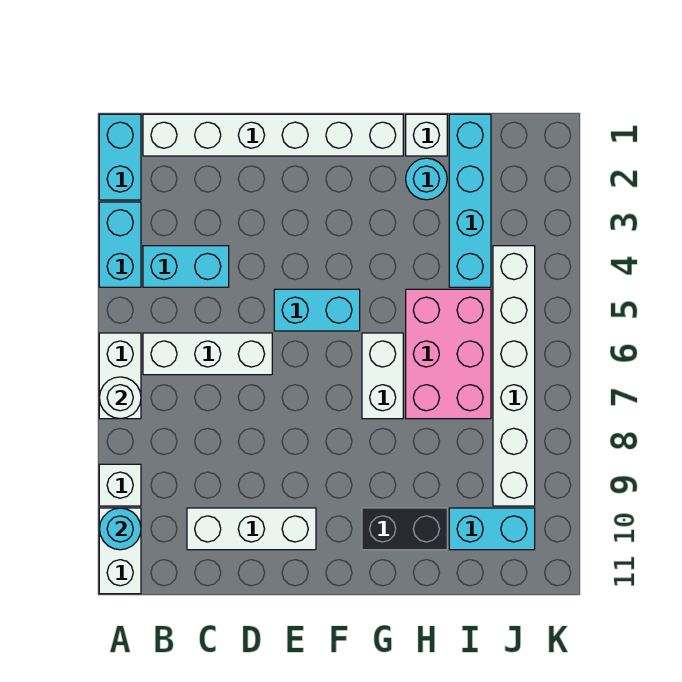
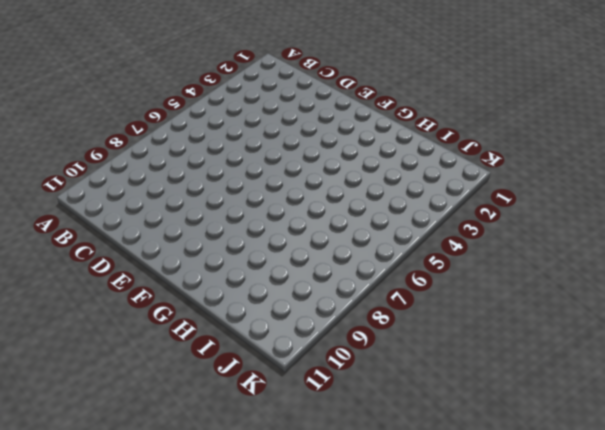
none -> cyan 1x2 brick [99,114,141,200]
none -> cyan 1x2 brick [99,202,141,287]
none -> white 1x2 brick [99,333,141,419]

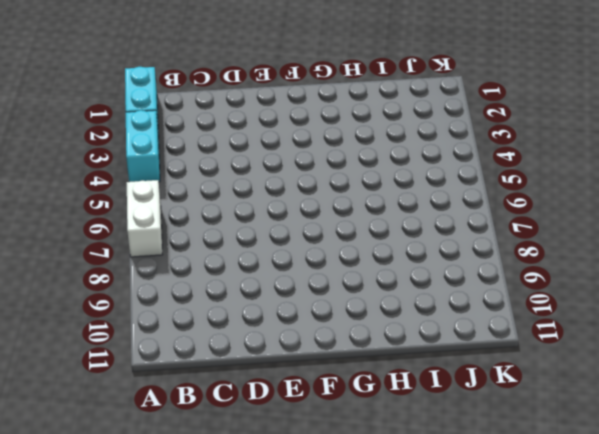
none -> white 1x1 brick [99,464,141,506]
none -> white 1x2 brick [99,508,141,594]
none -> white 1x6 brick [143,114,403,156]

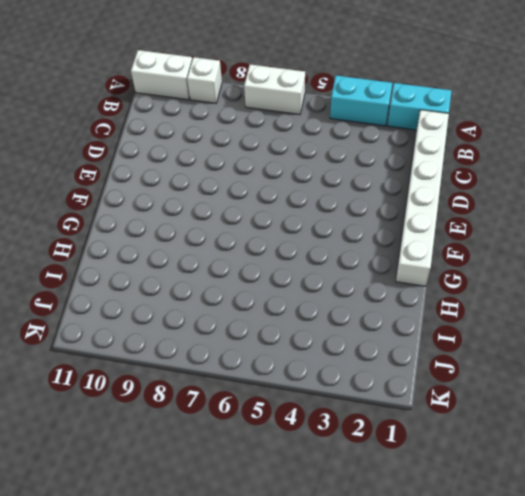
none -> cyan 1x2 brick [143,246,229,287]
none -> white 1x3 brick [143,333,272,375]
none -> white 1x3 brick [187,508,316,550]

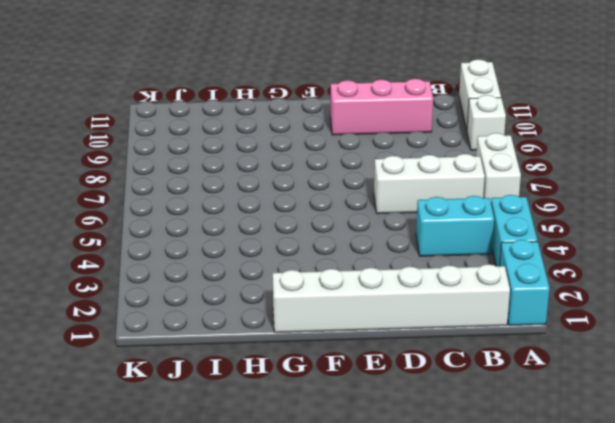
pink 1x3 brick [330,79,433,135] -> white 1x3 brick [187,508,316,550]
none -> cyan 1x2 brick [274,289,360,331]
none -> white 1x2 brick [362,333,403,419]
none -> black 1x2 brick [362,508,447,550]

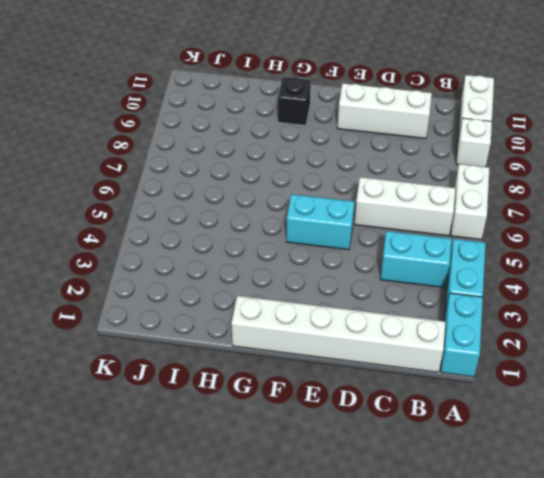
black 1x1 brick [278,77,311,125] -> black 1x2 brick [362,508,447,550]
none -> white 1x2 brick [362,333,403,419]
none -> white 1x1 brick [406,114,447,156]
none -> cyan 1x1 round brick [406,158,447,200]

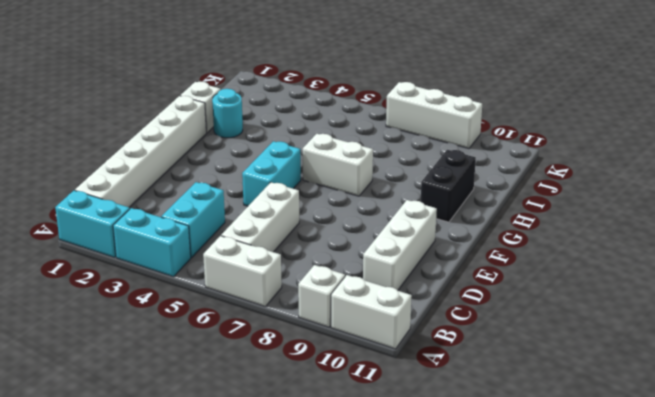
white 1x3 brick [386,82,482,149] -> none
none -> pink 2x3 brick [406,289,491,419]
none -> cyan 1x4 brick [449,114,491,287]
none -> cyan 1x2 brick [449,508,535,550]

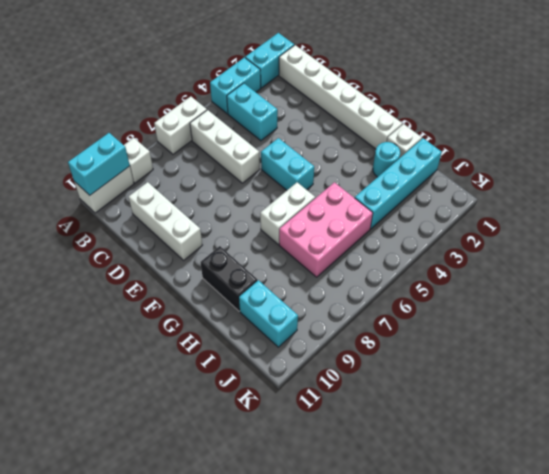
cyan 1x2 brick [68,133,130,195] -> cyan 1x1 round brick [99,508,141,550]
none -> white 1x6 brick [493,246,535,506]
none -> white 1x1 round brick [99,377,141,419]

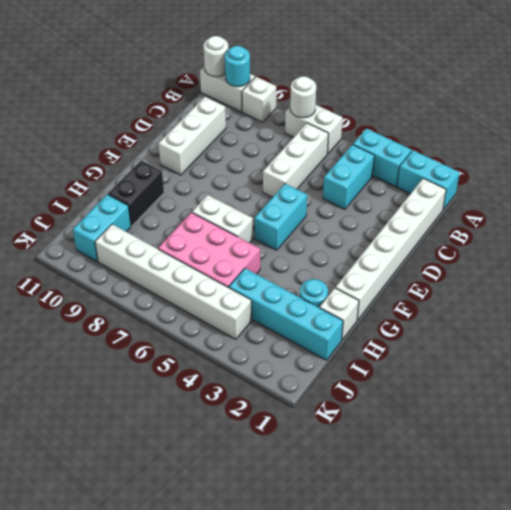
white 1x1 round brick [203,36,228,77] -> none

